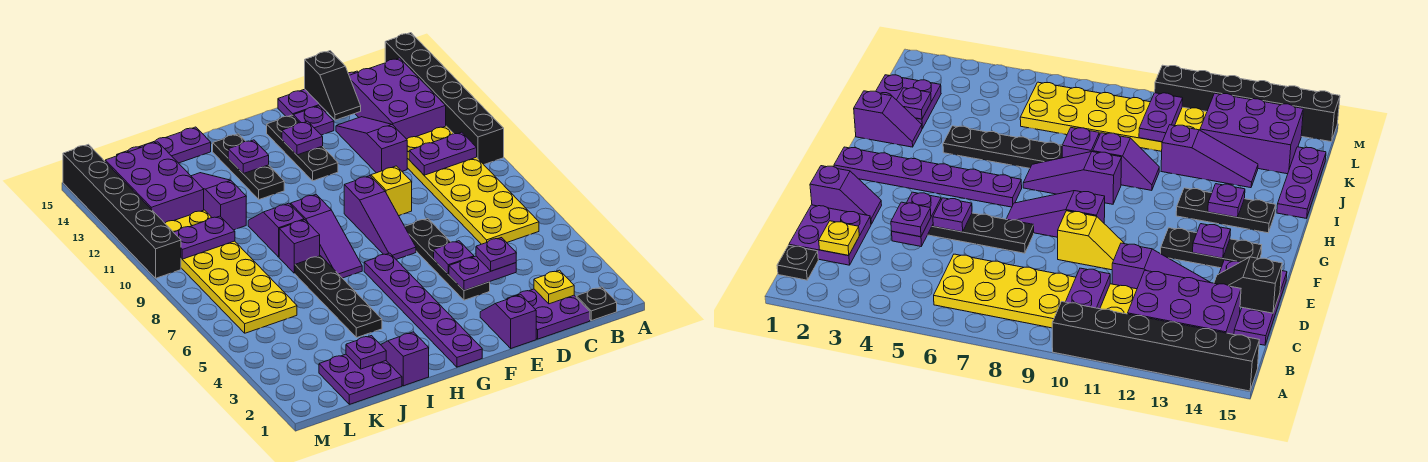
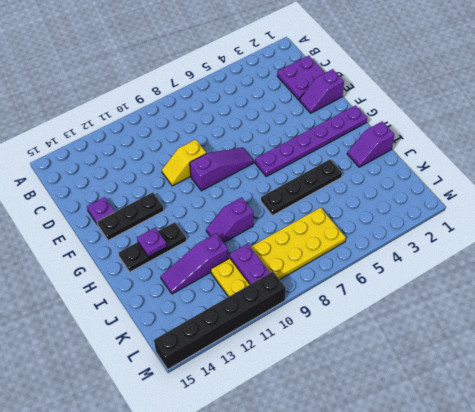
none -> black 1x6 brick [385,33,504,164]
none -> black 1x1 plate [576,287,617,321]
none -> yellow 2x6 plate [407,126,539,244]
none -> purple 2x3 brick [349,58,446,139]

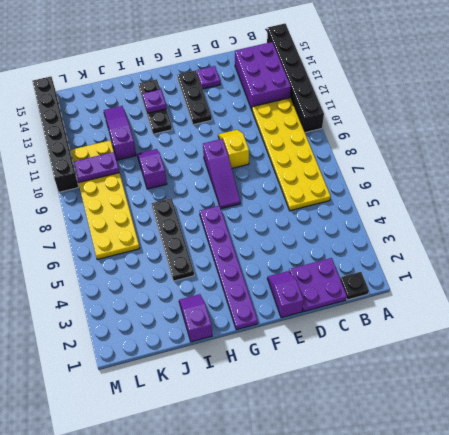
none -> purple 1x3 plate [278,71,358,116]
none -> purple 1x3 slope [336,117,407,173]
none -> black 1x4 plate [405,218,490,300]
none -> purple 1x3 slope [291,195,362,278]

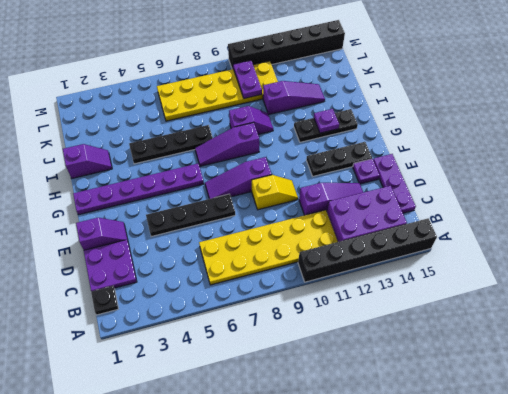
none -> purple 1x1 brick [279,220,320,273]
none -> purple 1x3 plate [117,127,211,163]
none -> purple 2x2 plate [319,354,402,404]
none -> purple 2x3 brick [105,142,204,223]

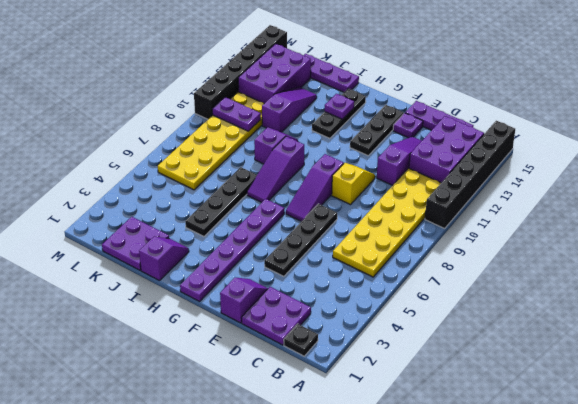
none -> purple 1x1 brick [279,220,320,273]
none -> purple 1x2 plate [409,132,477,175]
none -> yellow 1x1 plate [534,270,574,304]
none -> purple 1x2 plate [449,256,516,290]

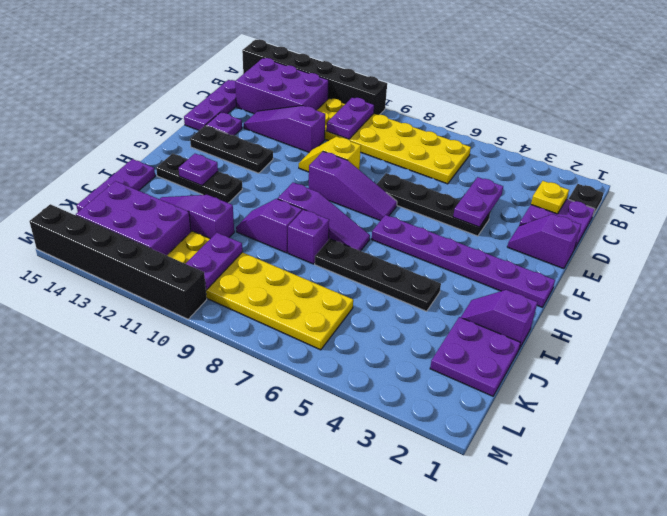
none -> black 1x2 slope [305,51,361,120]
none -> purple 1x1 plate [434,241,474,274]
none -> purple 1x1 plate [282,121,323,155]
none -> purple 1x1 plate [346,336,386,369]

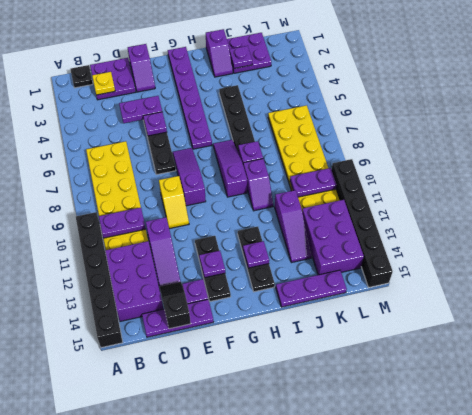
none -> purple 1x1 plate [476,238,516,271]

